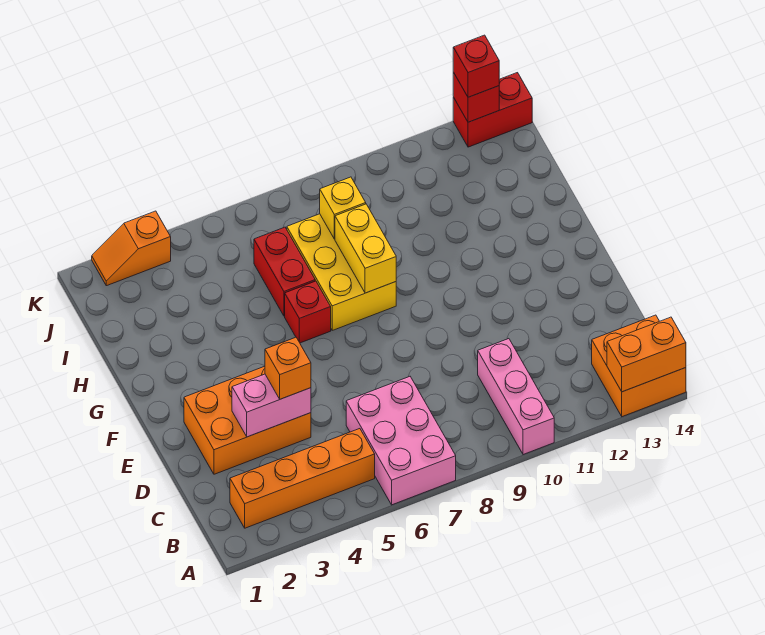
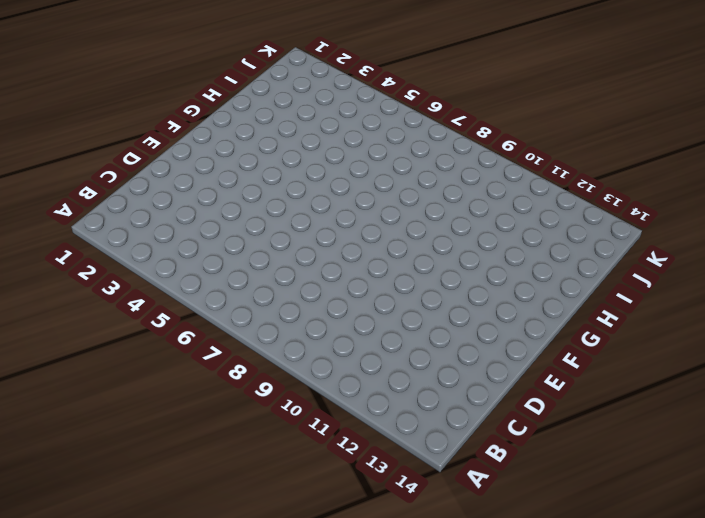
none -> pink 2x3 brick [346,377,456,505]
none -> pink 1x3 brick [478,339,554,455]
none -> orange 2x2 brick [592,315,686,417]

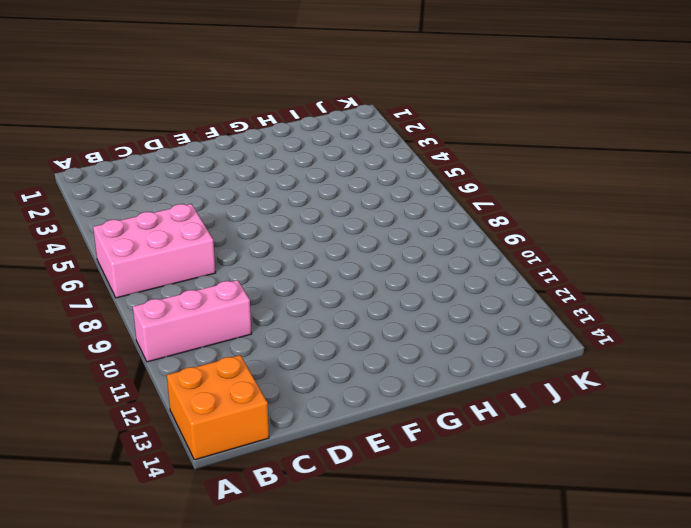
none -> orange 1x4 brick [230,429,375,528]
none -> orange 2x3 brick [184,366,311,474]
none -> red 1x1 brick [285,281,331,343]

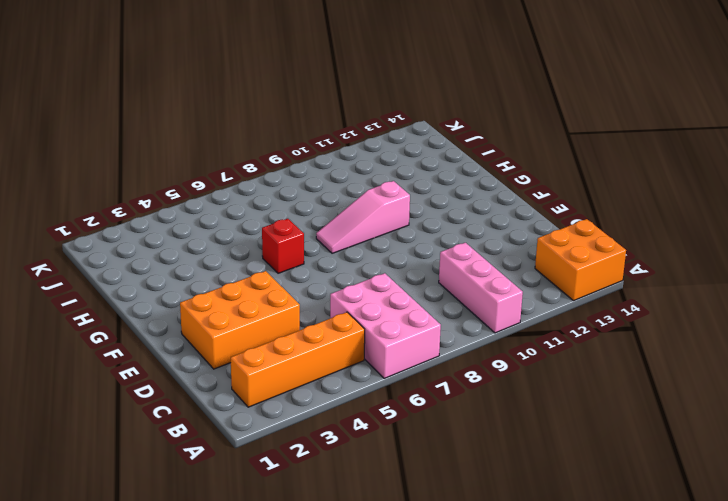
pink 1x3 slope [316,181,410,253] -> yellow 2x3 brick [287,214,396,330]
none -> red 1x2 brick [254,227,315,316]
none -> orange 1x2 slope [92,211,171,286]
none -> red 1x2 brick [453,73,532,147]

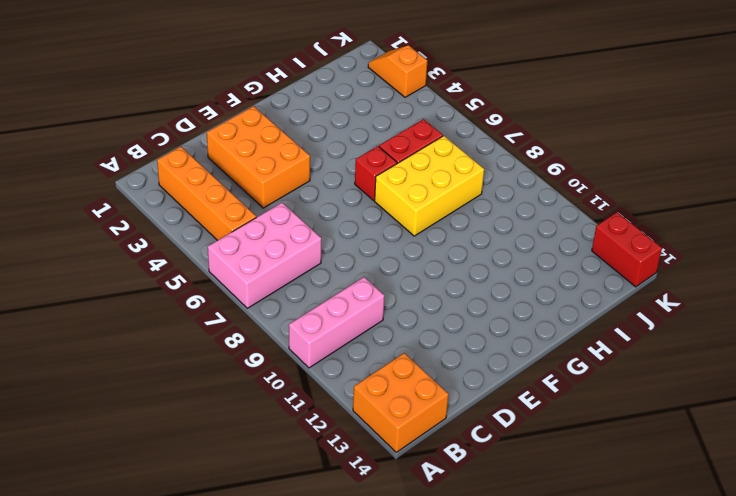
none -> orange 1x2 brick [607,317,686,392]
none -> pink 1x2 brick [232,374,311,437]
none -> yellow 1x2 brick [335,204,396,293]

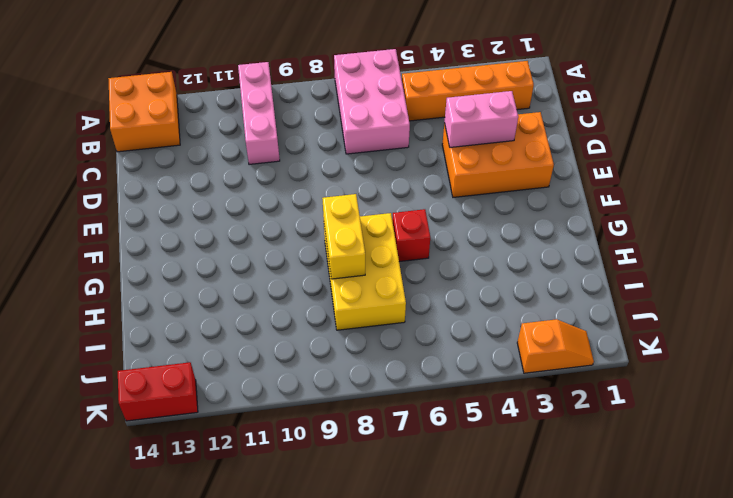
none -> red 1x2 brick [254,227,315,316]
none -> orange 1x2 brick [607,317,686,392]
none -> yellow 1x1 brick [320,177,366,239]

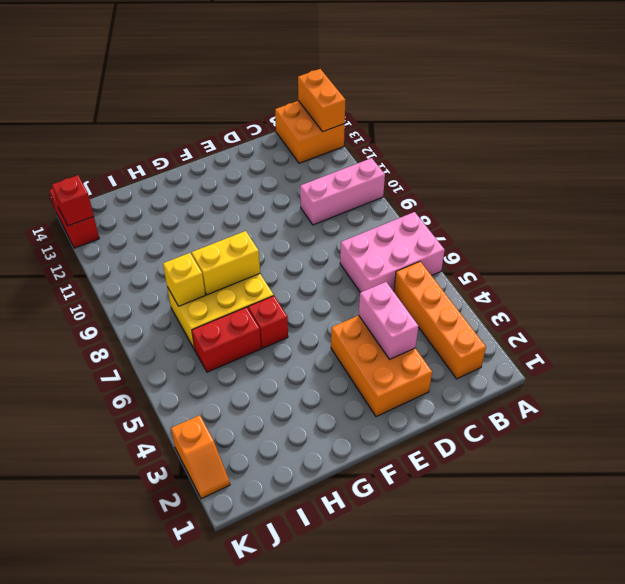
none -> orange 1x1 brick [265,337,311,399]
none -> red 1x1 brick [453,35,499,97]

